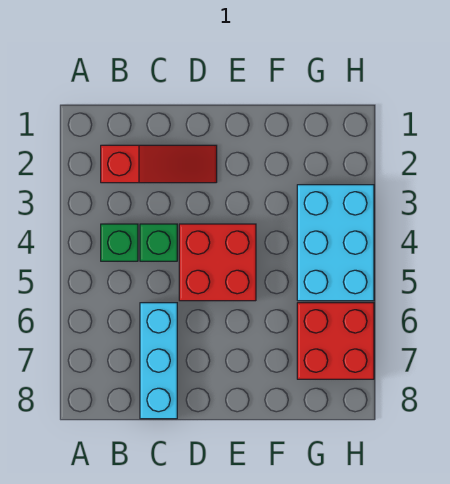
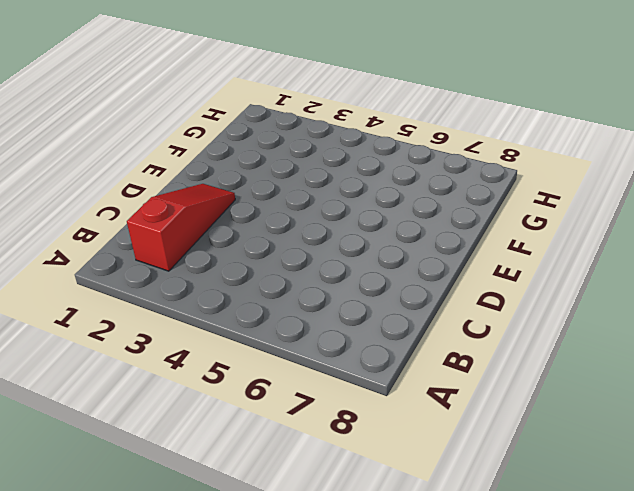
none -> green 1x1 brick [101,224,138,261]
none -> green 1x1 brick [140,224,177,261]

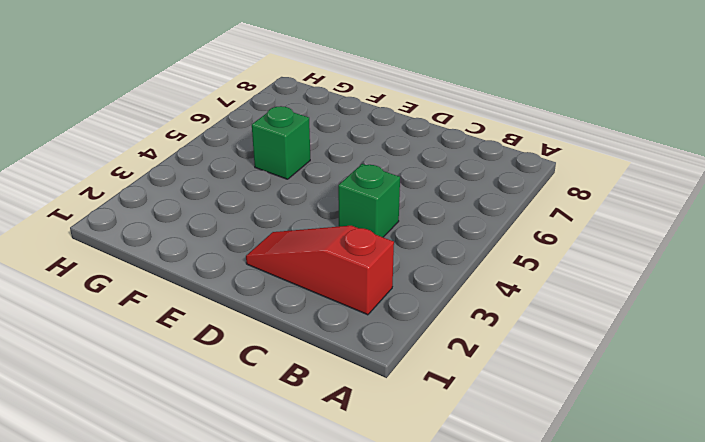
green 1x1 brick [252,106,310,179] -> green 1x1 brick moved to [101,224,138,261]
none -> cyan 1x3 brick [140,303,177,419]
none -> red 2x2 brick [179,224,256,301]

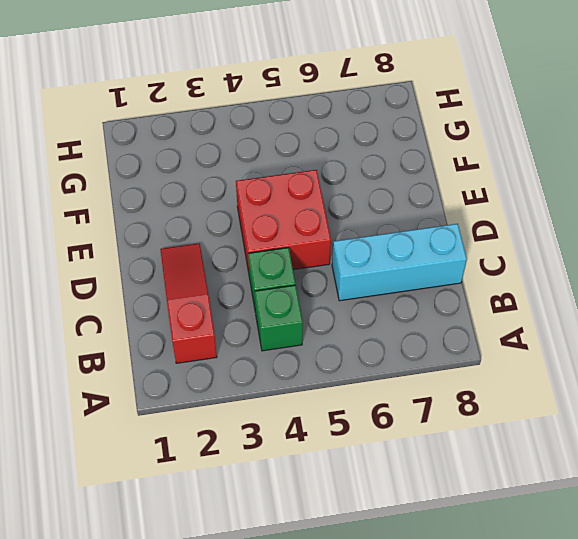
none -> cyan 2x3 brick [297,185,374,301]
none -> red 2x2 brick [297,303,374,379]

